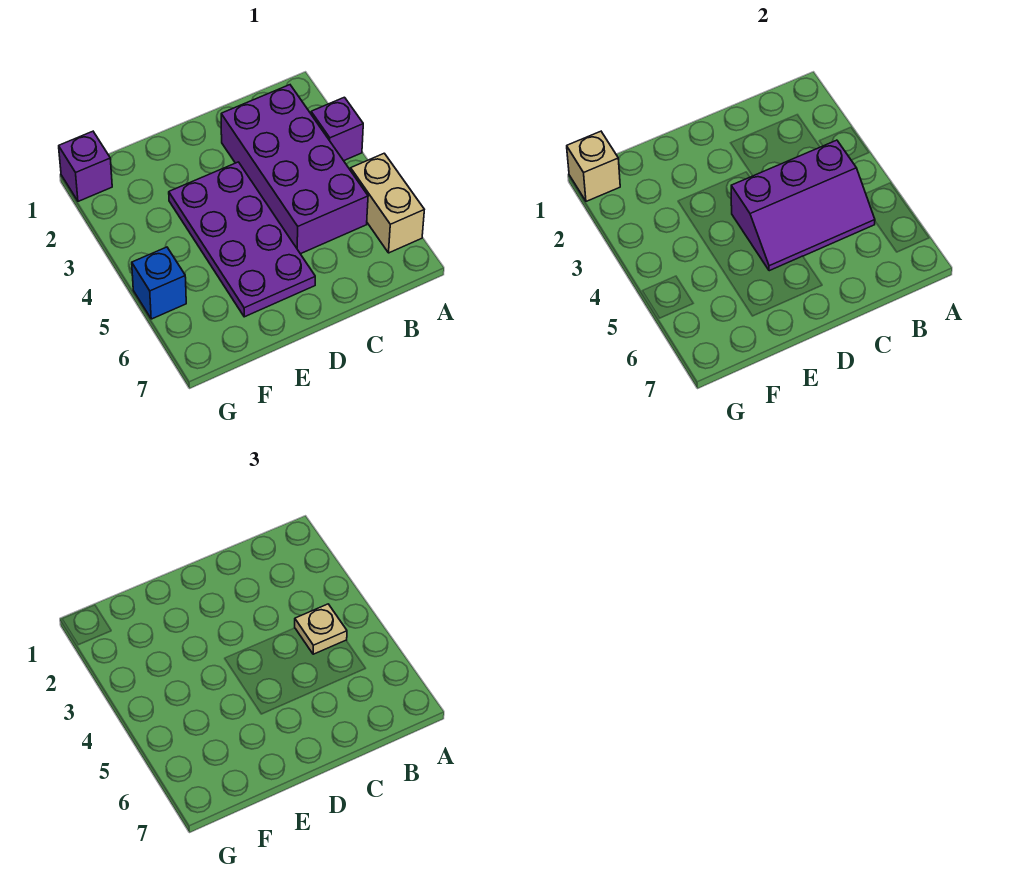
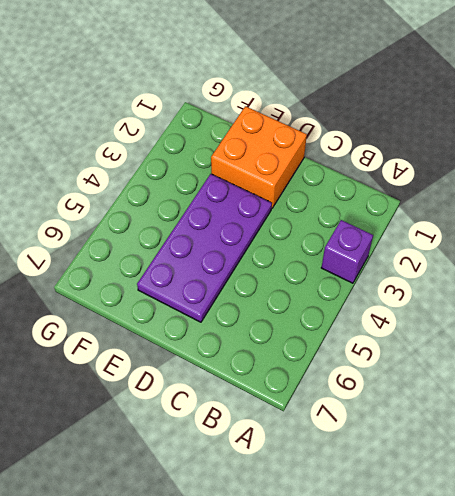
orange 2x2 brick [211,106,307,208] -> none
none -> tan 1x2 brick [351,153,424,253]
none -> purple 2x4 brick [221,85,368,254]

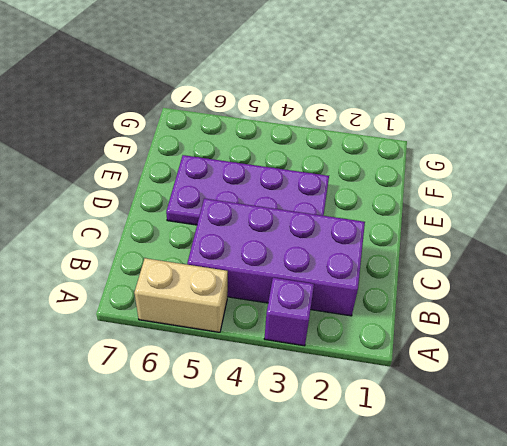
none -> purple 1x1 brick [59,131,112,201]
none -> blue 1x1 brick [132,247,186,319]

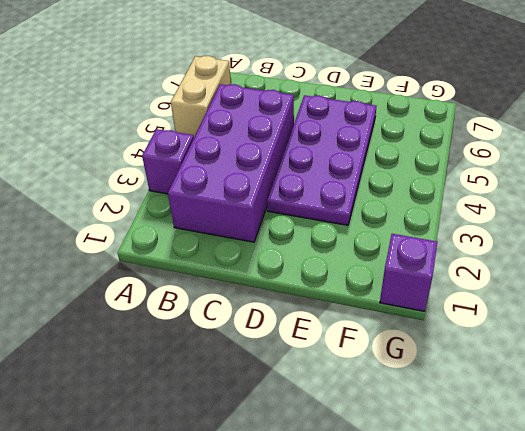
none -> blue 1x1 brick [132,247,186,319]
none -> purple 2x3 slope [731,140,875,271]

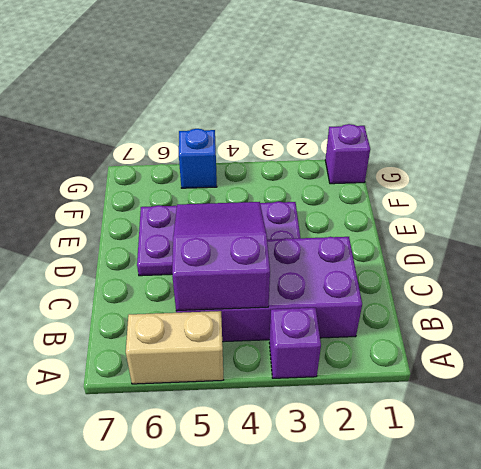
purple 2x3 slope [172,202,270,311] -> purple 2x3 slope turned to [731,140,875,271]
none -> tan 1x1 brick [567,131,620,201]
none -> tan 1x1 plate [295,604,347,654]

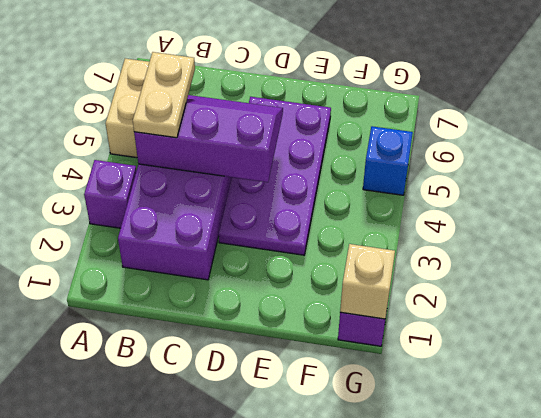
tan 1x2 plate [133,52,195,138] -> tan 1x1 plate [295,604,347,654]

